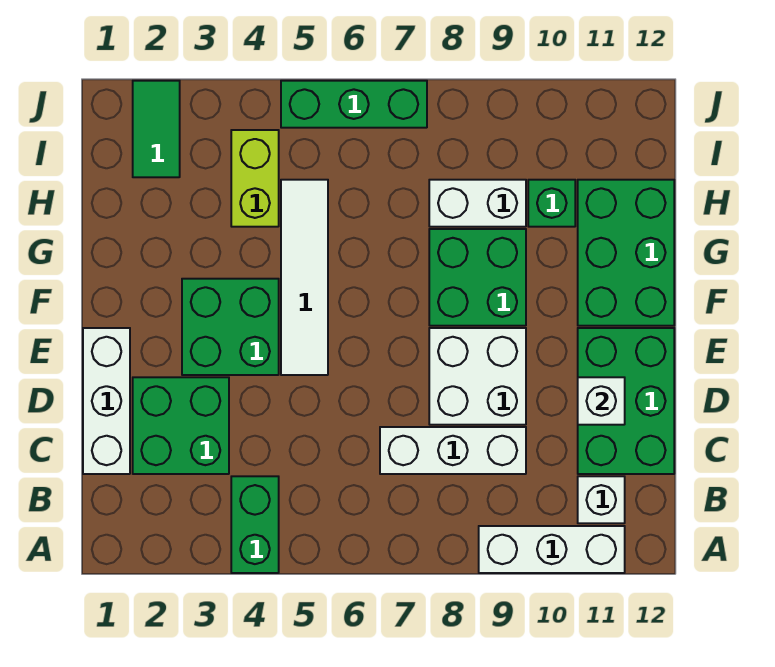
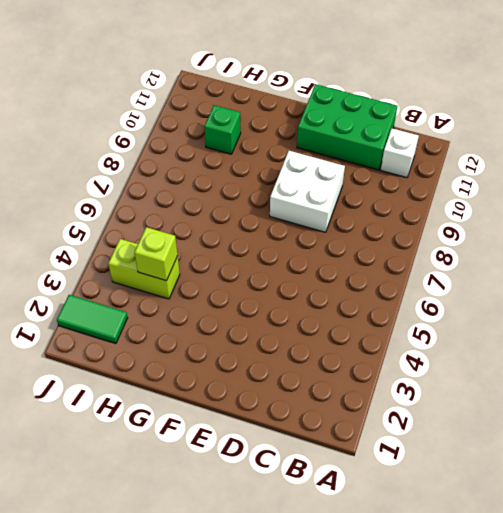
lime 1x1 brick [135,227,178,281] -> none
none -> green 1x2 brick [231,476,279,573]
none -> white 1x3 brick [479,526,625,573]
none -> white 1x3 brick [83,328,130,474]

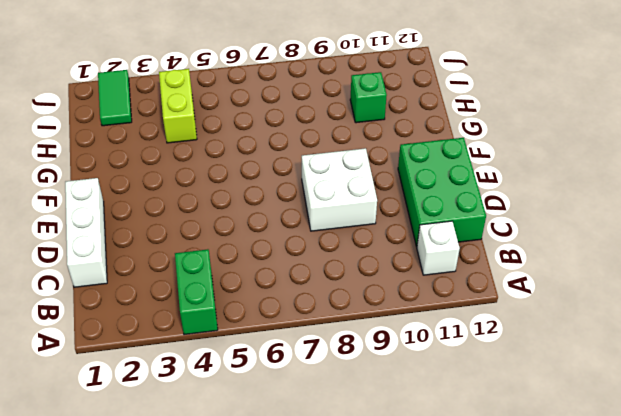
none -> white 1x3 brick [479,526,625,573]
none -> green 2x2 brick [133,377,229,474]
none -> white 1x3 brick [380,427,526,474]

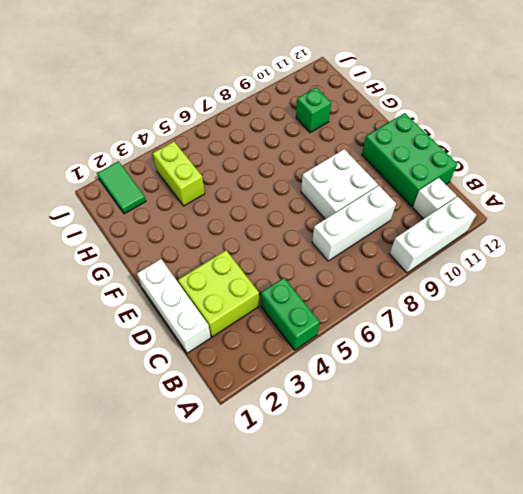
lime 2x2 brick [178,250,259,337] -> green 2x2 brick [133,377,229,474]
none -> green 2x2 brick [182,279,279,375]
none -> white 1x4 tile [281,180,328,375]
none -> green 2x2 brick [429,229,526,326]

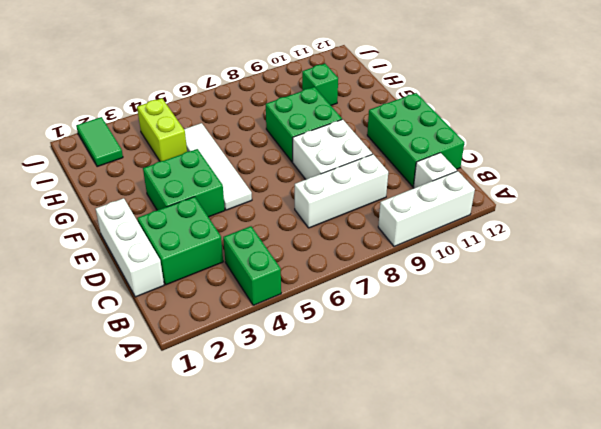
none -> green 2x3 brick [578,180,674,326]
none -> white 1x2 brick [429,180,526,227]
none -> green 1x3 brick [281,81,427,128]

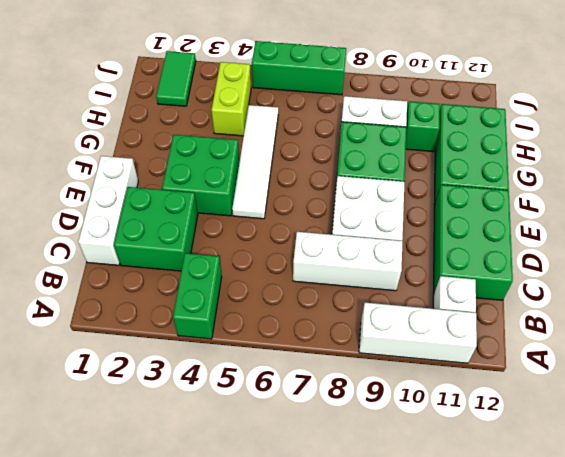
none -> white 1x1 brick [578,377,625,425]

